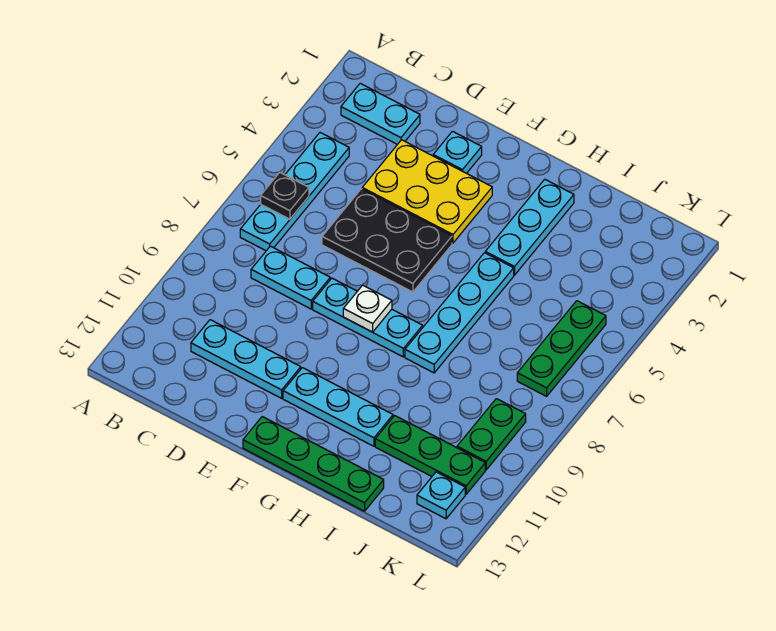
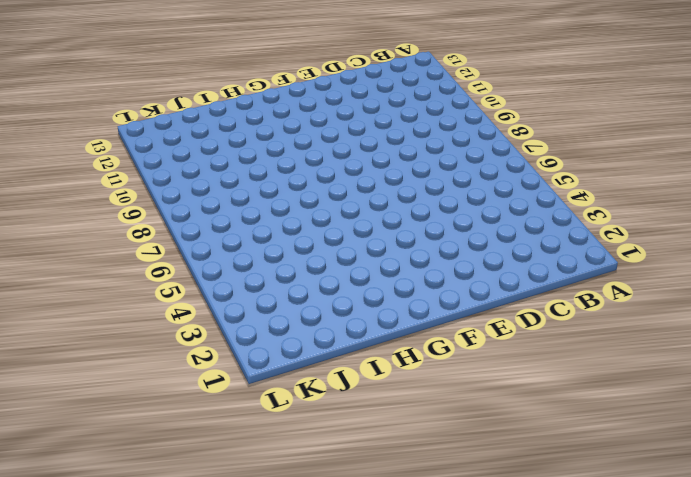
none -> cyan 1x2 plate [341,83,420,145]
none -> cyan 1x4 plate [240,133,349,251]
none -> cyan 1x2 plate [251,246,330,309]

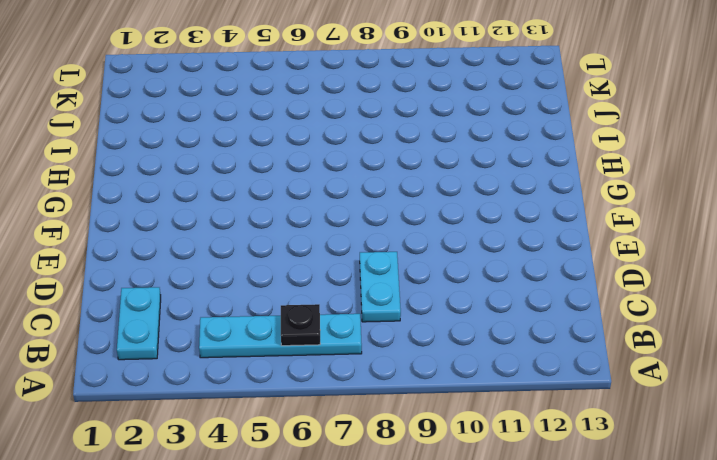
none -> cyan 1x3 plate [191,320,301,398]
none -> yellow 2x3 plate [362,140,492,243]
none -> black 2x3 plate [322,189,452,292]

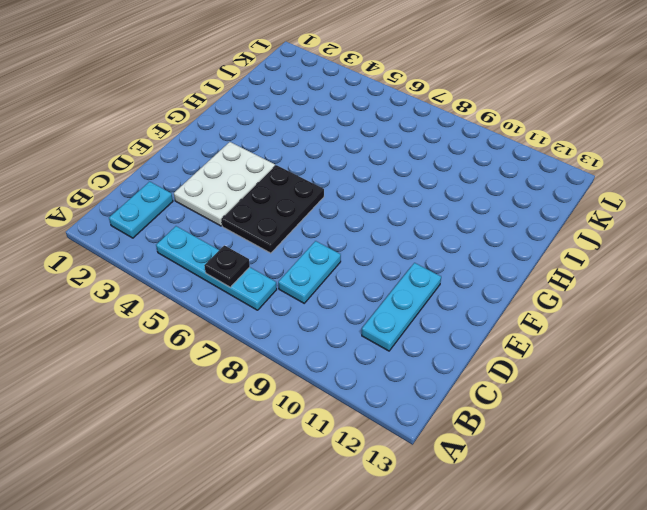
white 2x3 plate [174,142,275,226] -> yellow 2x3 plate [362,140,492,243]
none -> cyan 1x1 plate [433,131,482,173]
none -> cyan 1x3 plate [313,278,423,357]
none -> cyan 1x3 plate [283,368,393,446]

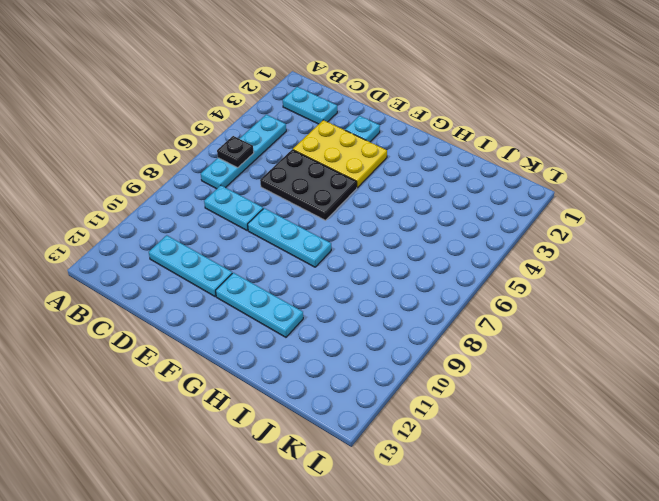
none -> green 1x4 plate [243,417,384,511]
none -> cyan 1x3 plate [485,179,574,275]
none -> cyan 1x4 plate [405,253,514,373]

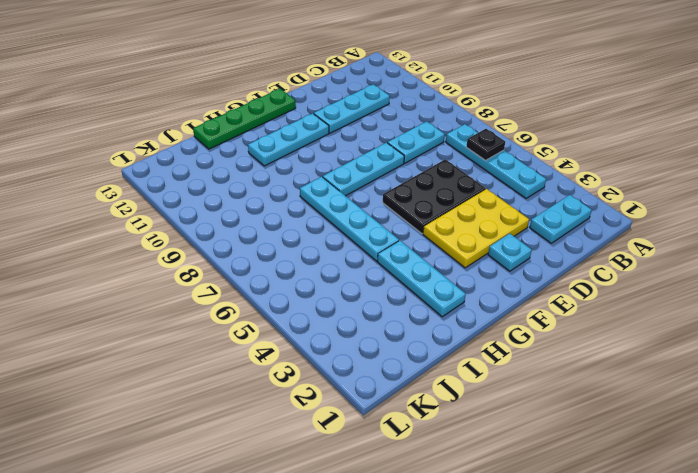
none -> green 1x3 plate [375,416,485,494]
none -> green 1x3 plate [517,301,606,396]
none -> green 1x2 plate [457,399,526,470]

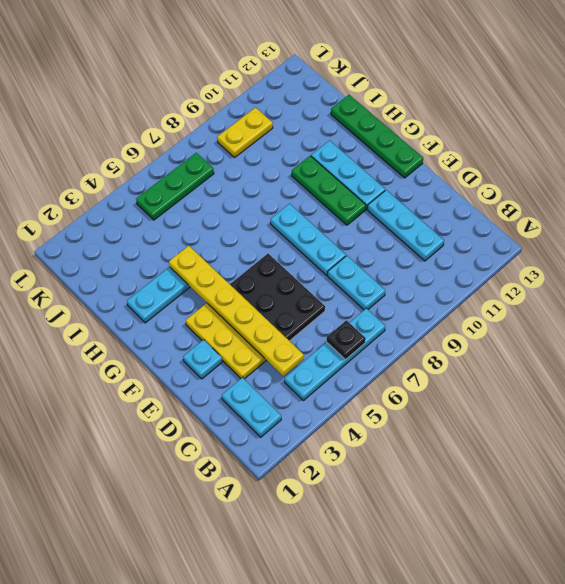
yellow 1x6 plate [169,246,304,376] -> none
green 1x3 plate [292,156,366,225] -> green 1x3 plate moved to [375,416,485,494]
yellow 1x2 plate [217,108,273,157] -> green 1x2 plate [457,399,526,470]
none -> cyan 1x4 plate [405,253,514,373]
none -> cyan 1x1 plate [417,472,465,519]
none -> white 1x1 plate [343,285,392,332]

